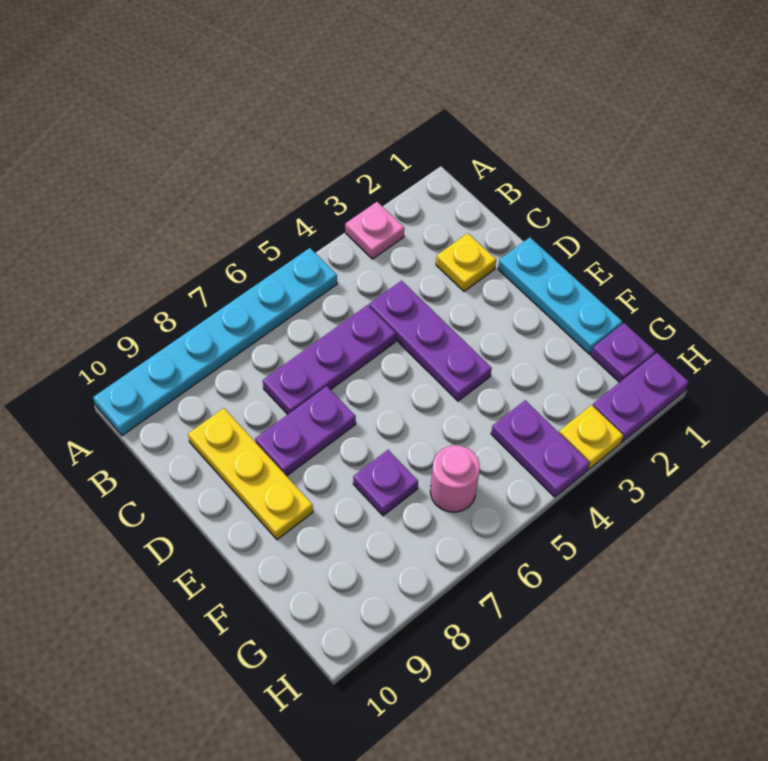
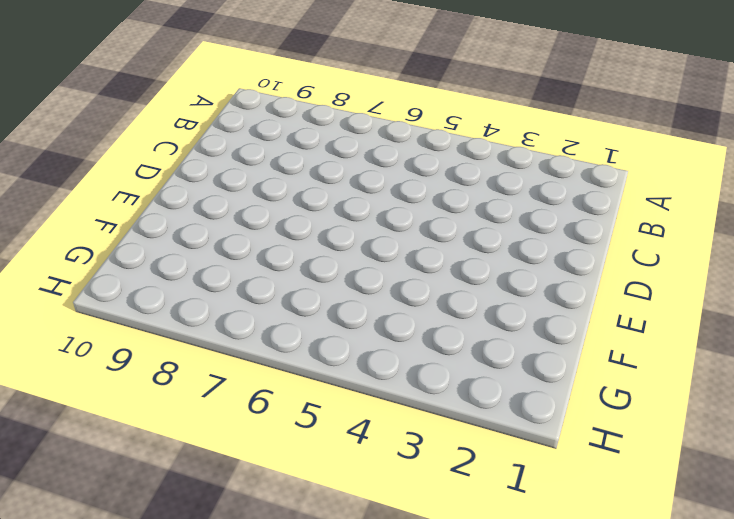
none -> pink 1x1 plate [345,202,404,259]
none -> cyan 1x6 plate [93,248,337,436]
none -> yellow 1x1 plate [436,233,496,291]

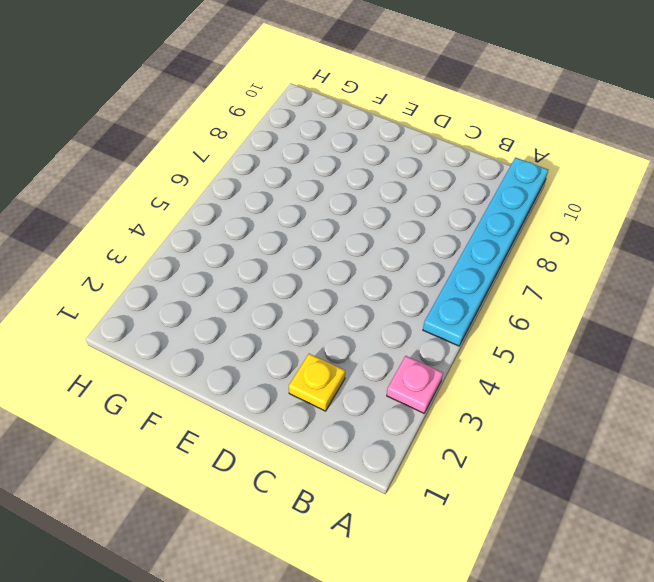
none -> purple 1x3 plate [369,281,492,401]
none -> purple 1x3 plate [263,305,396,414]
none -> yellow 1x3 plate [188,408,313,540]

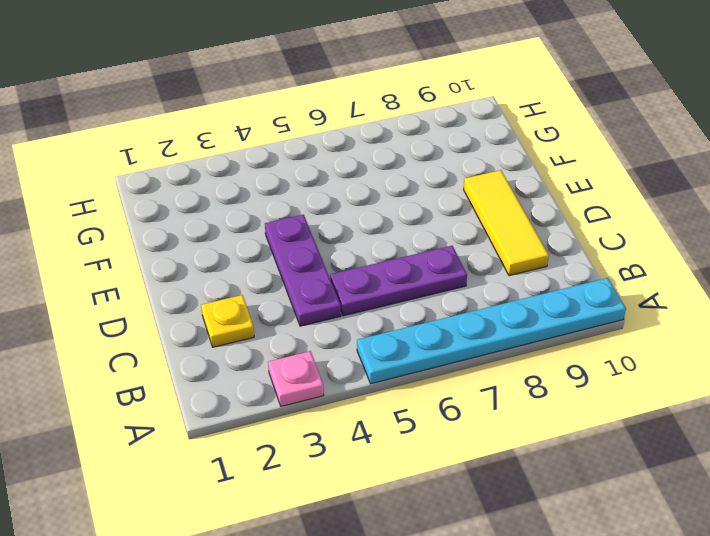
yellow 1x3 tile [464,170,549,276] -> yellow 1x3 plate [188,408,313,540]
none -> cyan 1x3 plate [498,238,622,354]
none -> purple 1x2 plate [255,386,356,476]
none -> purple 1x1 plate [353,450,418,516]

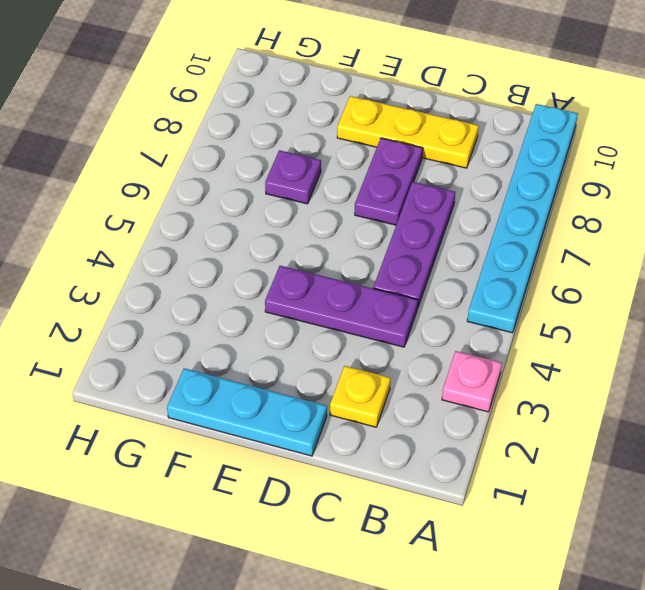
none -> purple 1x1 plate [591,323,655,383]
none -> purple 1x2 plate [491,400,590,497]
none -> pink 1x1 round brick [430,445,480,512]

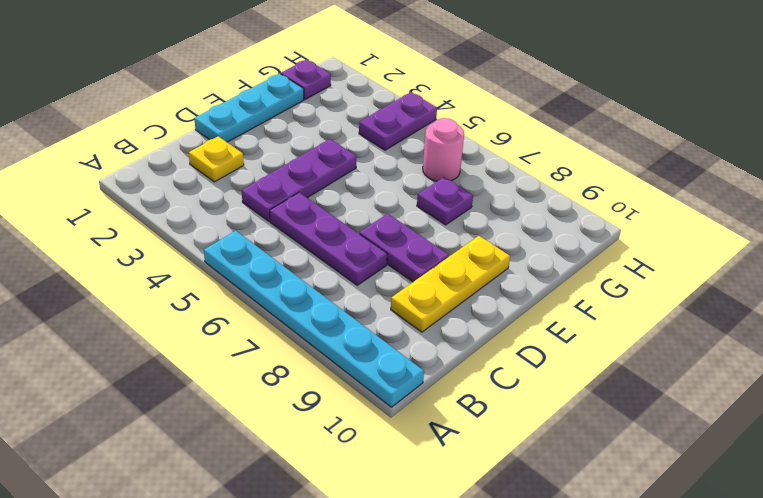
none -> pink 1x1 plate [345,202,404,259]
none -> purple 1x2 plate [593,353,689,442]
none -> yellow 1x1 plate [559,405,623,469]

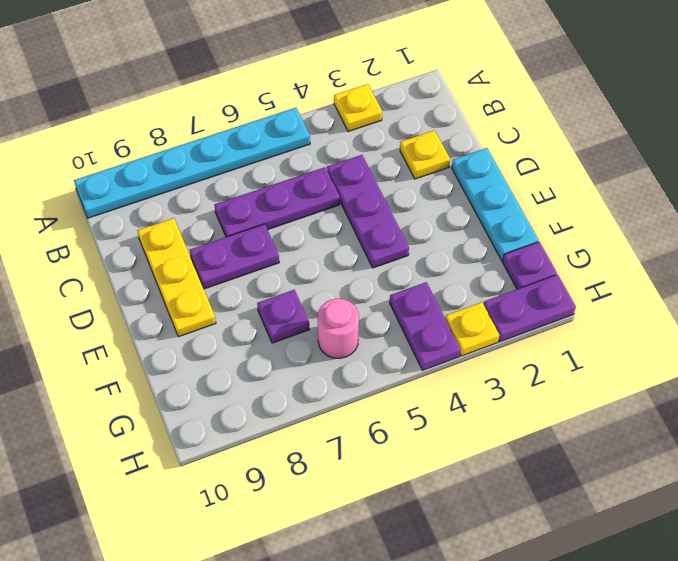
yellow 1x1 plate [334,84,382,132] -> pink 1x1 plate [345,202,404,259]

